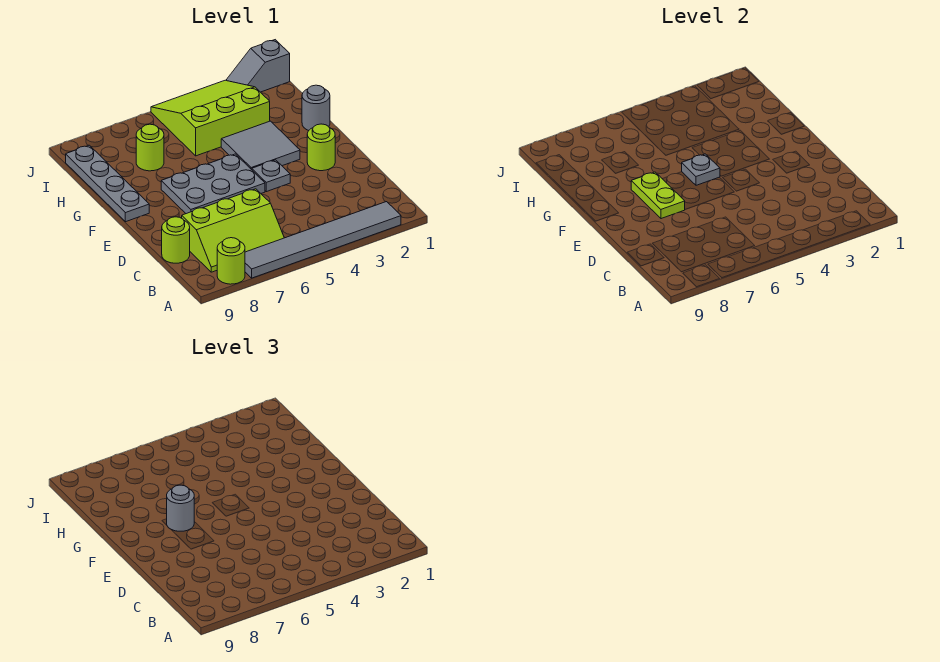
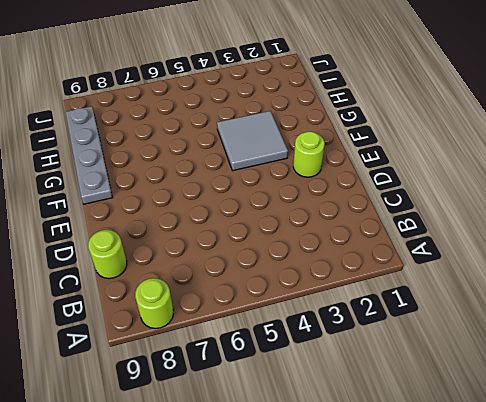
none -> grey 1x6 tile [245,202,401,278]
none -> lime 2x3 slope [182,189,284,272]
none -> grey 1x1 plate [252,160,290,192]

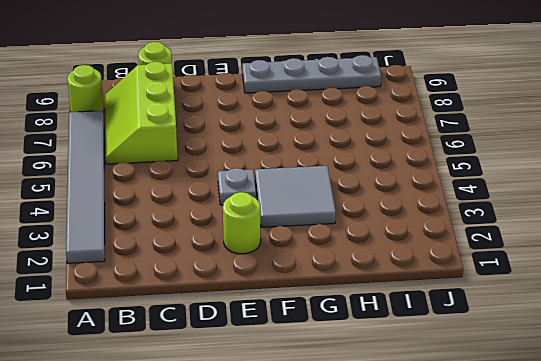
none -> grey 2x3 plate [161,154,265,214]
none -> grey 1x1 round brick [302,85,330,130]
none -> lime 3x3 slope [151,80,270,156]

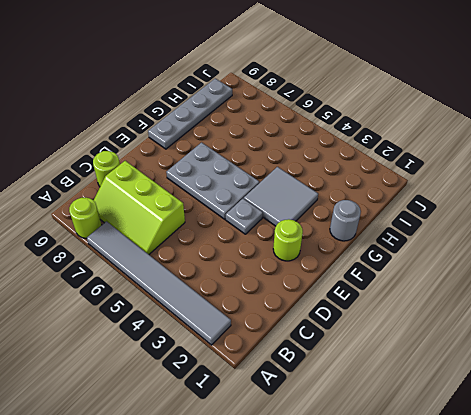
none -> lime 3x3 slope [151,80,270,156]
none -> lime 1x1 round brick [136,124,164,171]
none -> grey 1x2 slope [226,40,290,92]

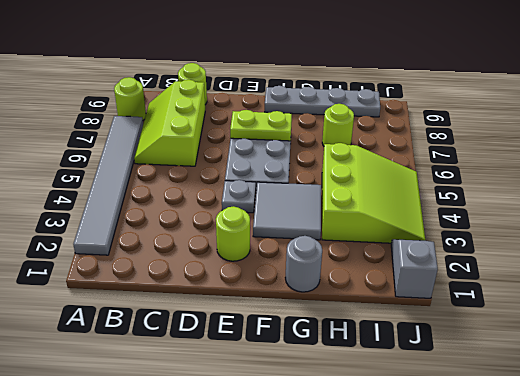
none -> grey 1x1 plate [682,154,720,185]
none -> grey 1x1 round brick [167,485,194,531]

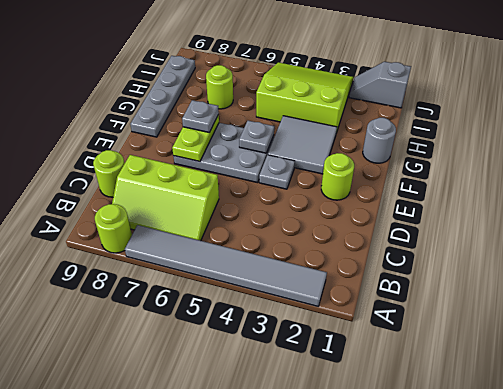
grey 1x1 plate [182,100,219,132] -> grey 1x1 round brick [167,485,194,531]

